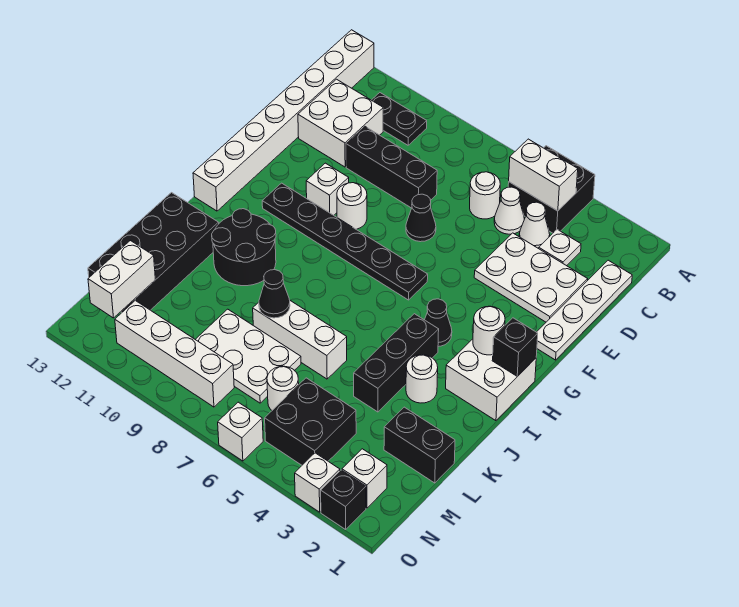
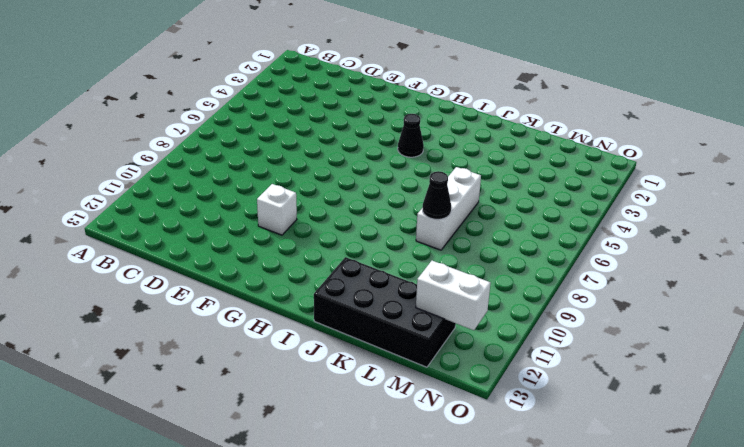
none -> black 2x2 brick [508,146,595,233]
none -> white 1x8 brick [193,30,374,211]
none -> black 1x2 plate [372,93,427,145]
none -> white 1x4 plate [537,260,632,360]

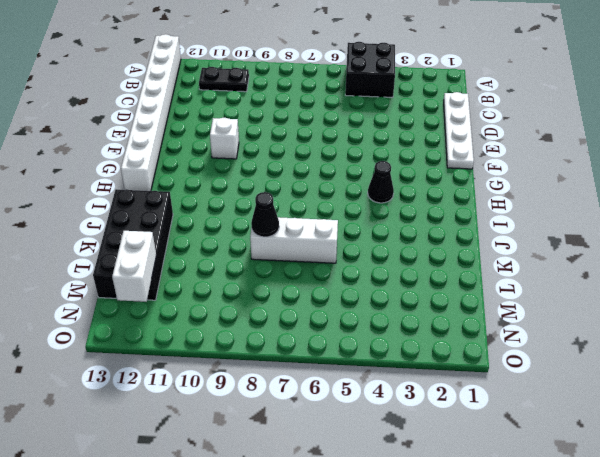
none -> white 1x1 plate [539,230,581,266]
none -> white 1x1 cone [519,202,550,248]
none -> white 1x1 cone [494,187,524,234]
none -> white 1x1 round brick [470,172,500,219]

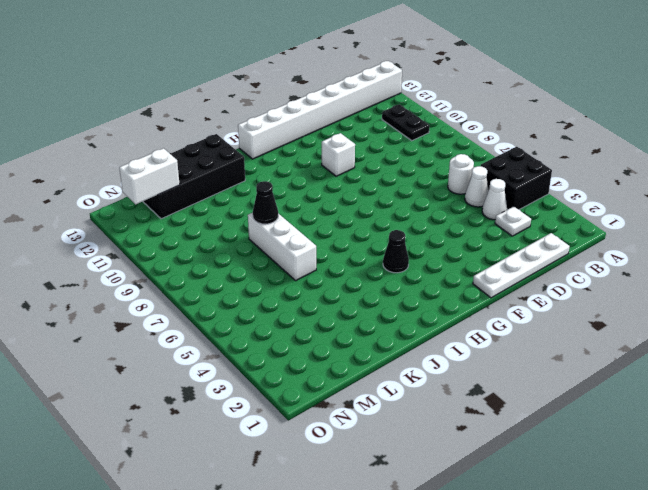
none -> white 2x2 brick [298,79,383,167]
none -> white 2x3 plate [474,233,588,322]
none -> black 1x3 brick [346,127,437,208]
none -> black 1x1 cone [406,194,436,242]

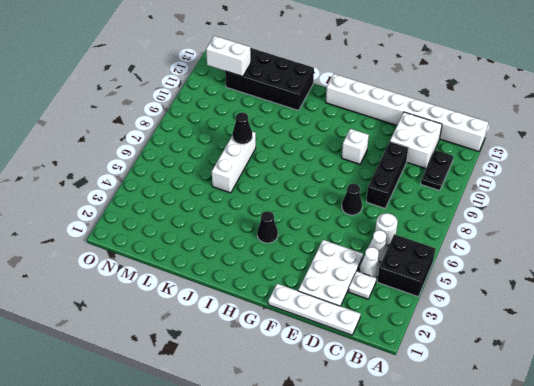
none -> white 1x1 round brick [337,183,367,229]
none -> black 1x6 plate [262,183,428,300]
none -> white 2x2 brick [446,339,536,421]
none -> black 1x3 brick [354,314,439,412]

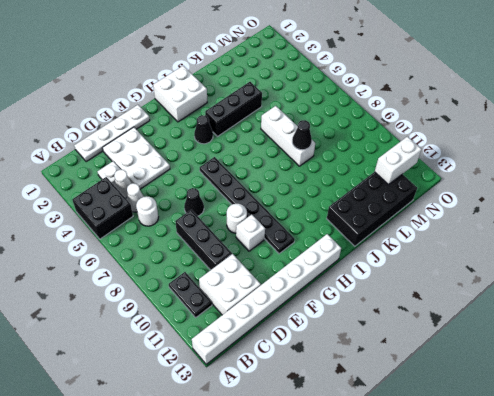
none -> black 2x2 round brick [212,209,276,286]
none -> white 1x1 round brick [406,355,438,403]
none -> black 1x2 brick [384,407,455,483]
none -> white 2x3 plate [195,309,301,403]

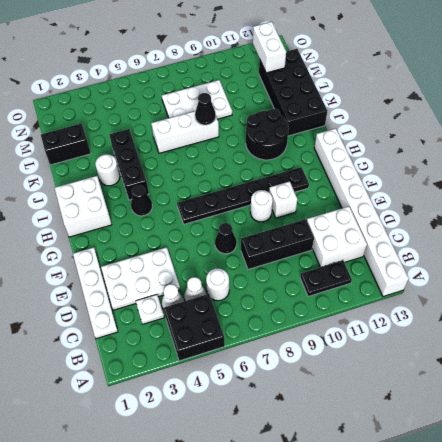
none -> black 2x2 brick [265,378,356,465]
none -> white 1x1 round brick [267,366,299,410]
none -> white 1x1 brick [342,449,387,508]
none -> white 1x4 brick [115,301,234,407]

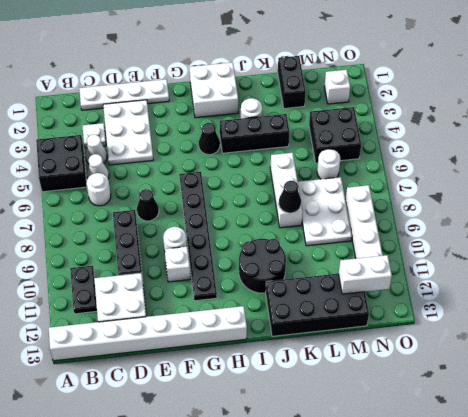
none -> black 1x1 brick [321,470,366,529]
none -> white 1x1 brick [295,453,340,512]
none -> white 1x1 brick [218,402,263,461]
none -> white 1x2 brick [509,139,578,211]

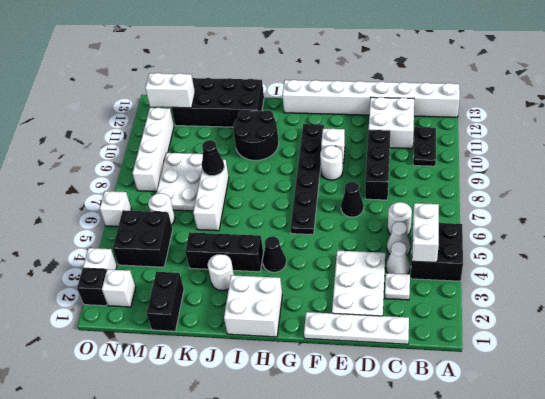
none -> black 1x1 brick [492,318,538,376]
none -> white 1x1 round brick [473,306,505,355]

